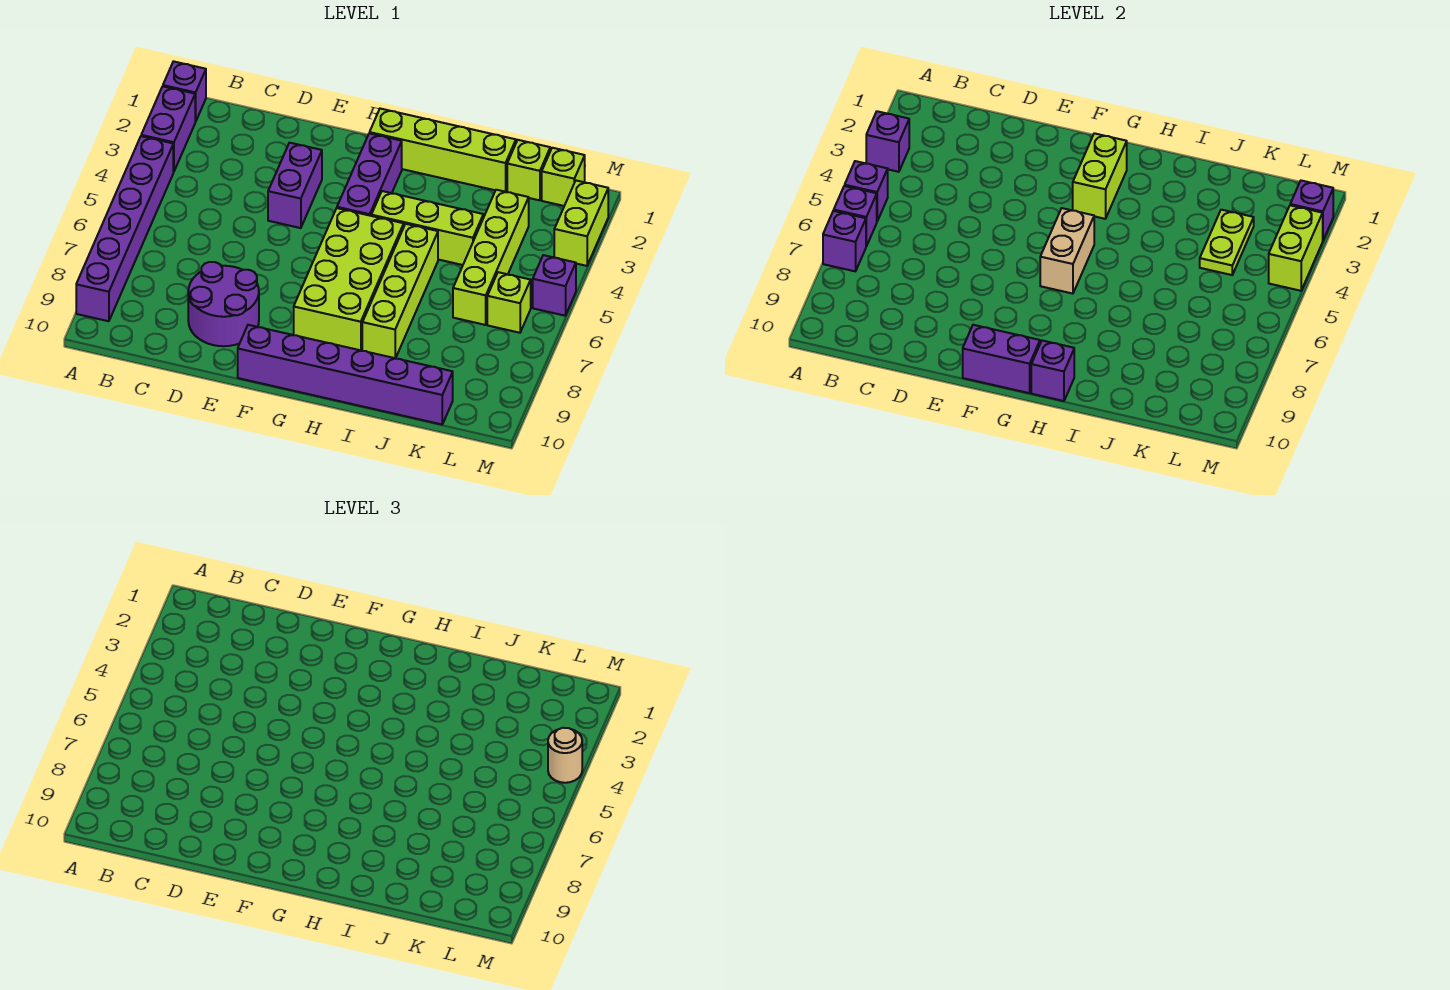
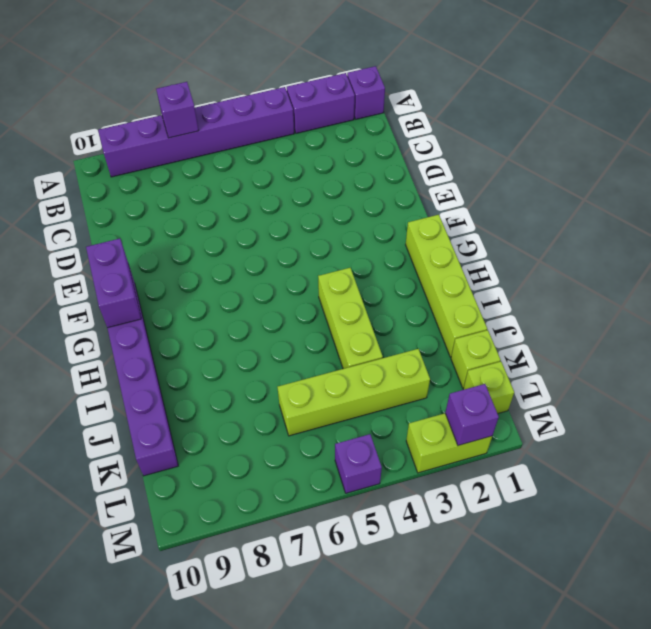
none -> purple 2x2 round brick [188,262,259,346]
none -> purple 1x2 brick [268,143,322,228]
none -> purple 1x3 brick [337,133,402,216]

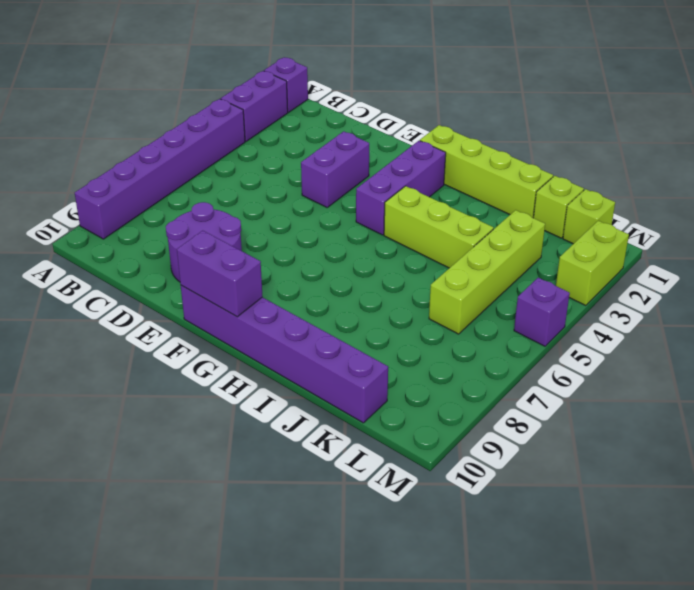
none -> lime 2x4 brick [294,208,404,350]
none -> lime 1x4 brick [362,224,438,358]
none -> lime 1x1 brick [487,272,531,333]

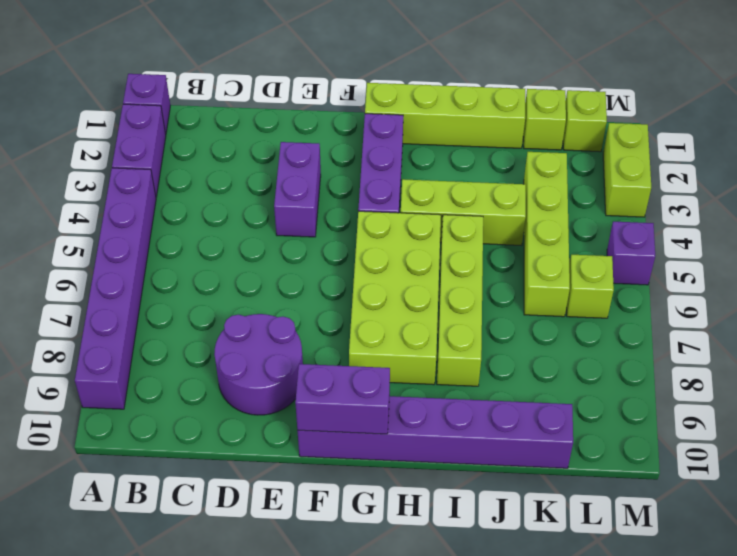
none -> purple 1x1 brick [866,111,909,172]
none -> purple 1x1 brick [845,161,888,221]
none -> purple 1x1 brick [834,186,877,246]

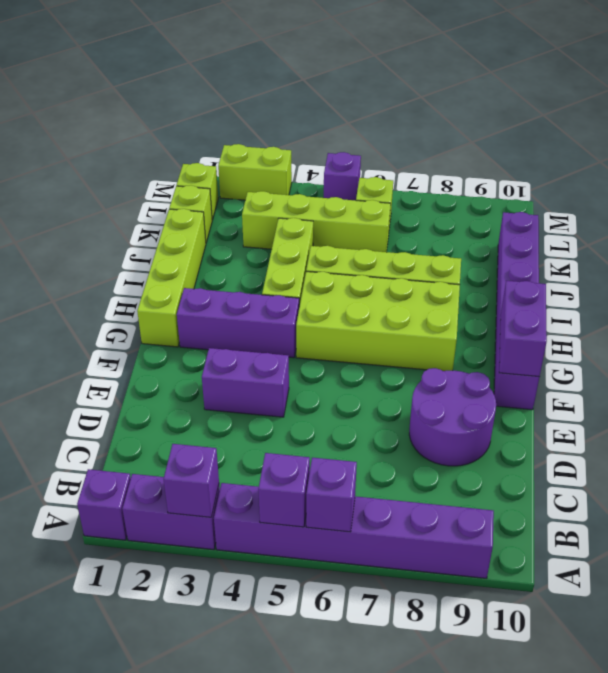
none -> purple 1x1 brick [823,211,866,271]
none -> lime 1x2 brick [1073,133,1127,219]
none -> tan 1x2 brick [1040,208,1094,294]

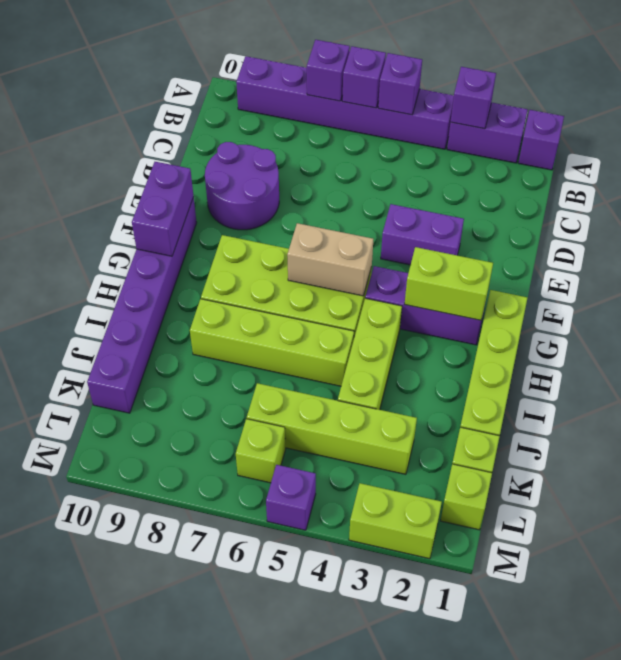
none -> purple 1x1 brick [1031,341,1074,401]
none -> lime 1x2 plate [1200,210,1254,275]
none -> purple 1x1 brick [1290,181,1333,240]

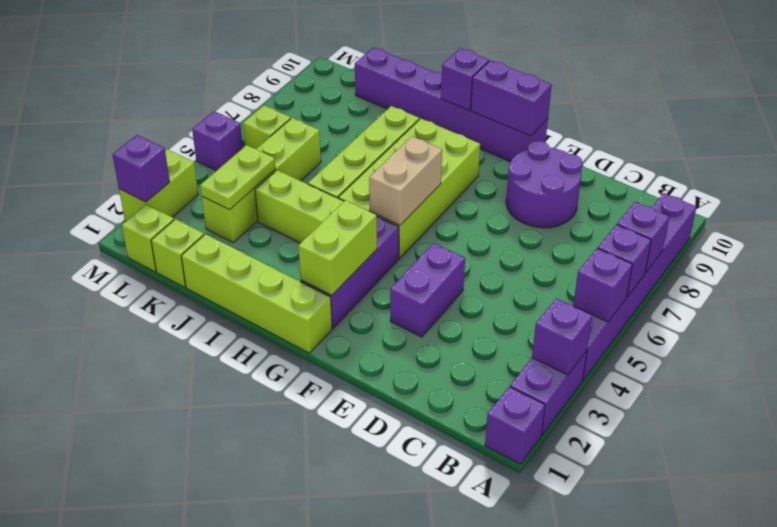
none -> lime 1x2 brick [1269,205,1323,291]
none -> tan 1x1 round brick [548,728,582,783]

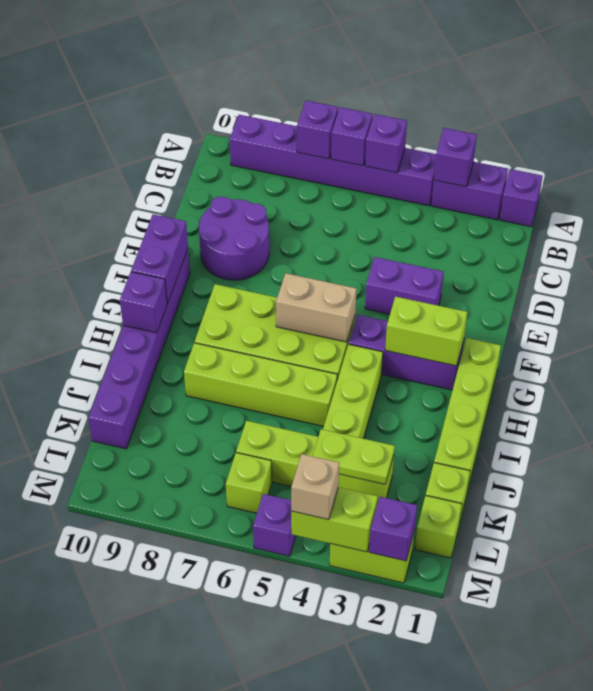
tan 1x1 brick [291,454,339,520] -> tan 1x1 round brick [548,728,582,783]

